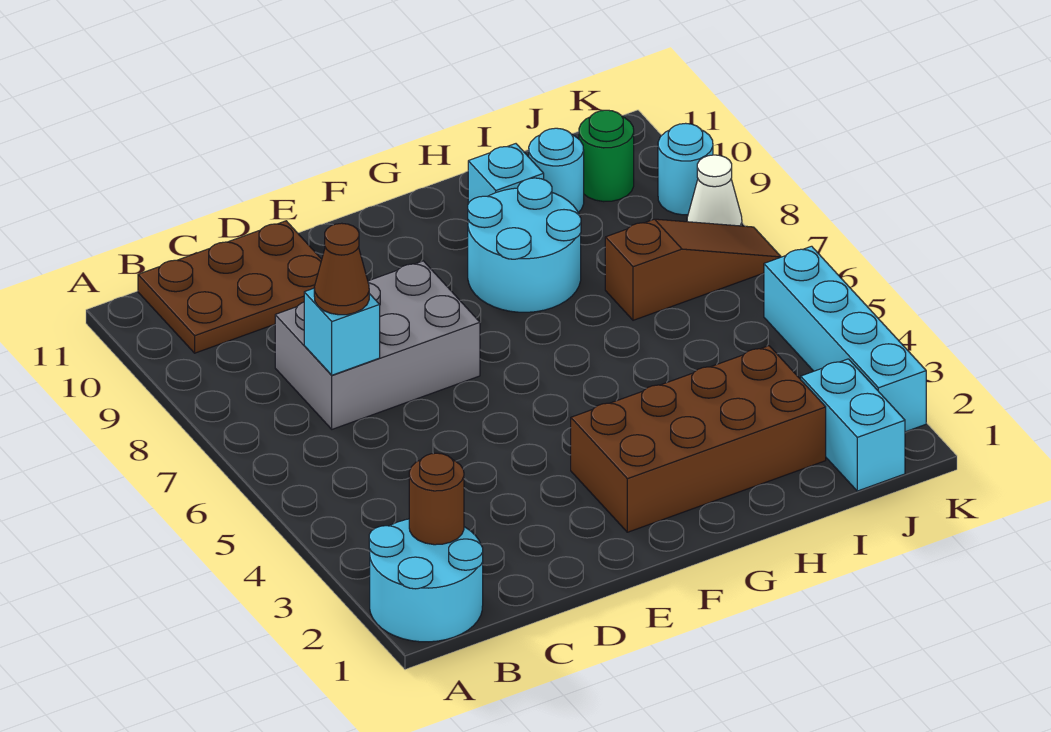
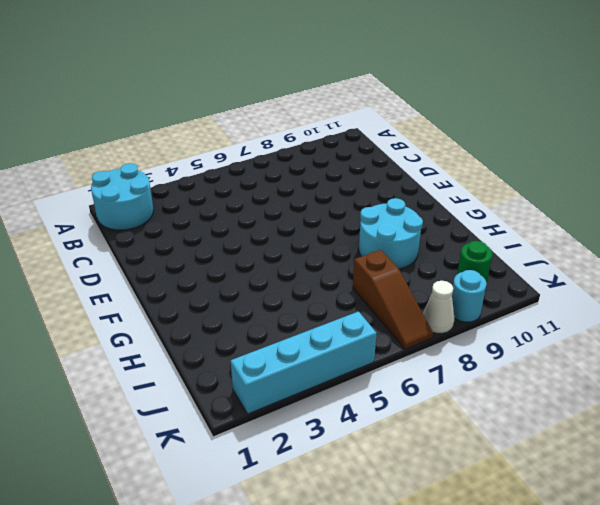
none -> brown 2x3 plate [138,221,322,353]
none -> grey 2x3 brick [275,261,480,429]
none -> brown 2x4 brick [571,346,826,532]

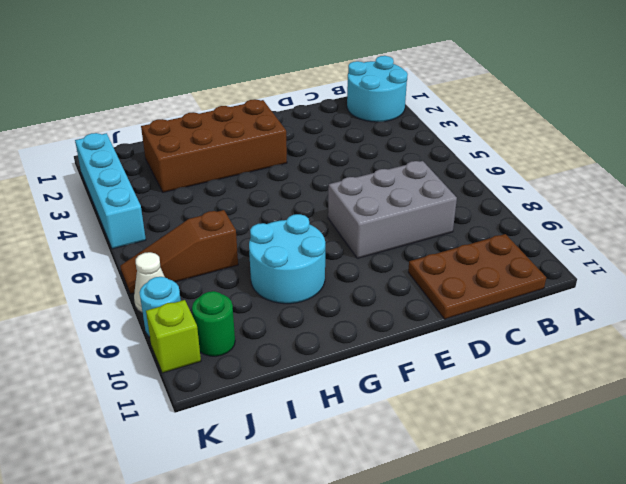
lime 1x1 brick [146,300,201,373] -> none
none -> cyan 1x1 brick [468,144,544,203]
none -> cyan 1x1 round brick [529,128,584,212]
none -> cyan 1x2 brick [801,359,905,491]

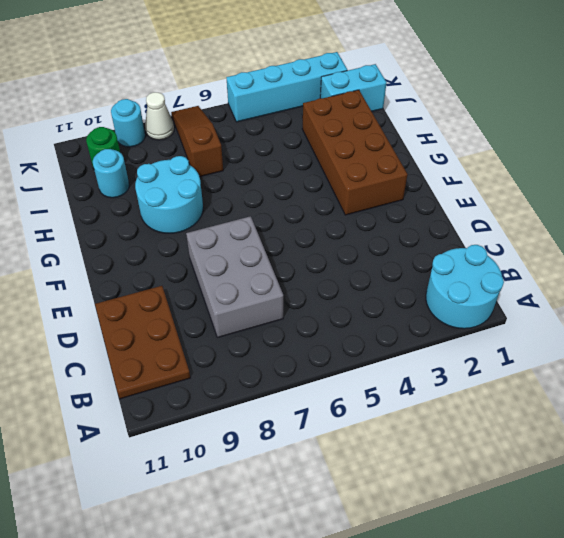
none -> cyan 1x1 brick [468,144,544,203]
none -> brown 1x1 round brick [409,453,464,545]
none -> cyan 1x1 brick [304,288,380,375]

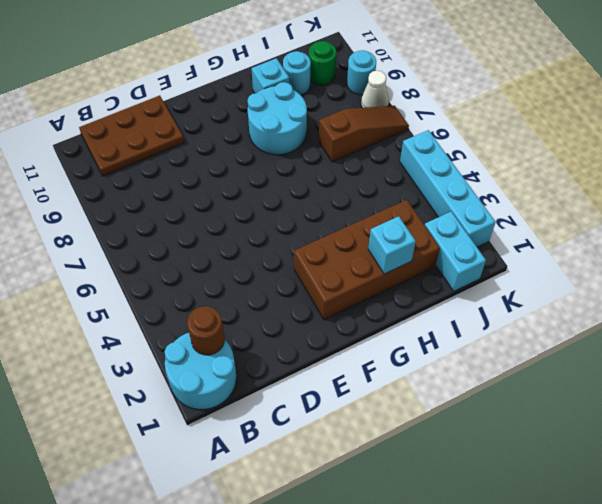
cyan 1x1 brick [368,216,416,274] -> cyan 1x1 brick moved to [304,288,380,375]
none -> grey 2x3 brick [275,261,480,429]
none -> brown 1x1 cone [314,223,369,315]

